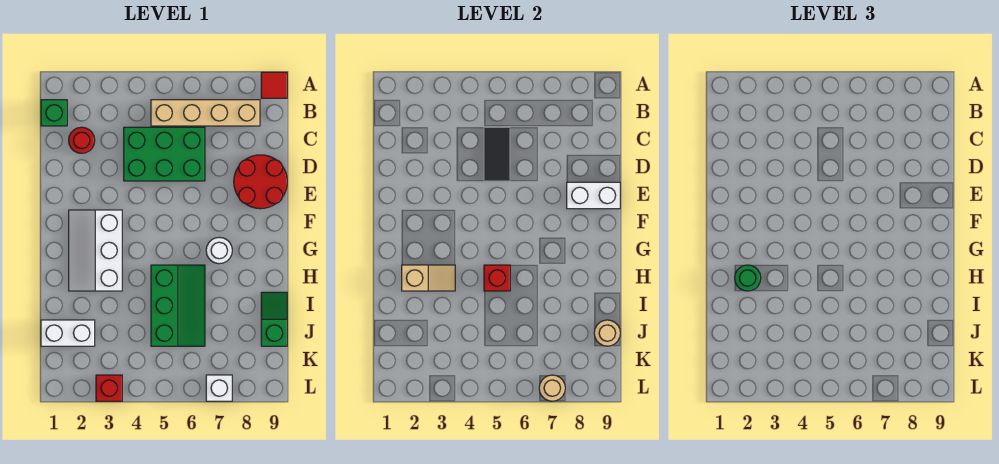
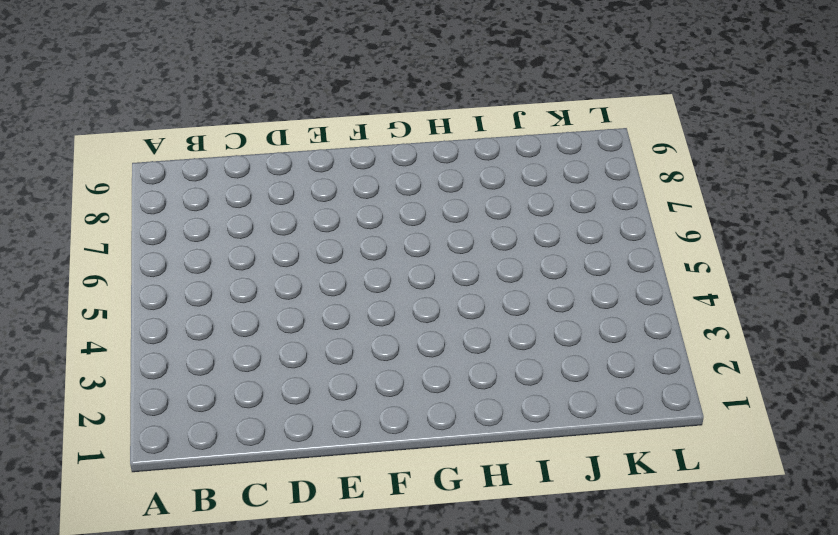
none -> red 1x1 tile [261,72,287,98]
none -> green 1x1 brick [41,100,67,126]
none -> tan 1x4 brick [151,100,260,126]

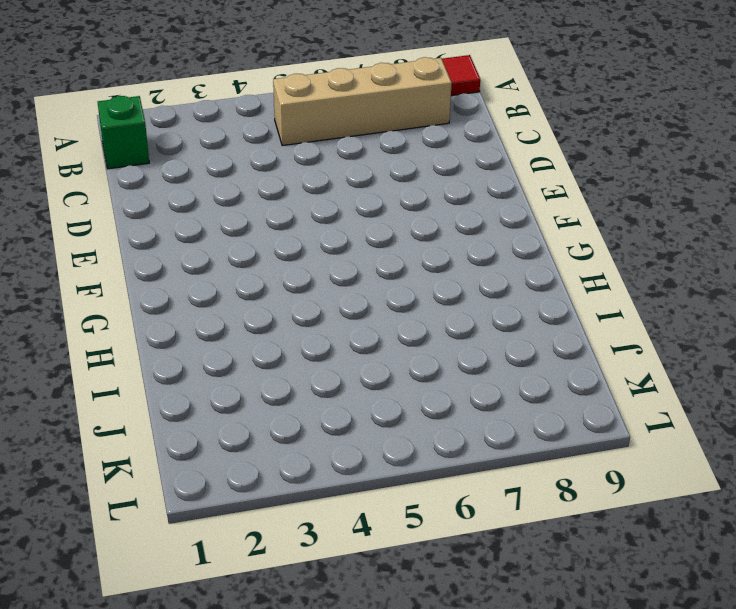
none -> red 1x1 round brick [69,127,95,153]
none -> green 2x3 brick [124,127,205,181]
none -> red 2x2 round brick [234,155,287,209]

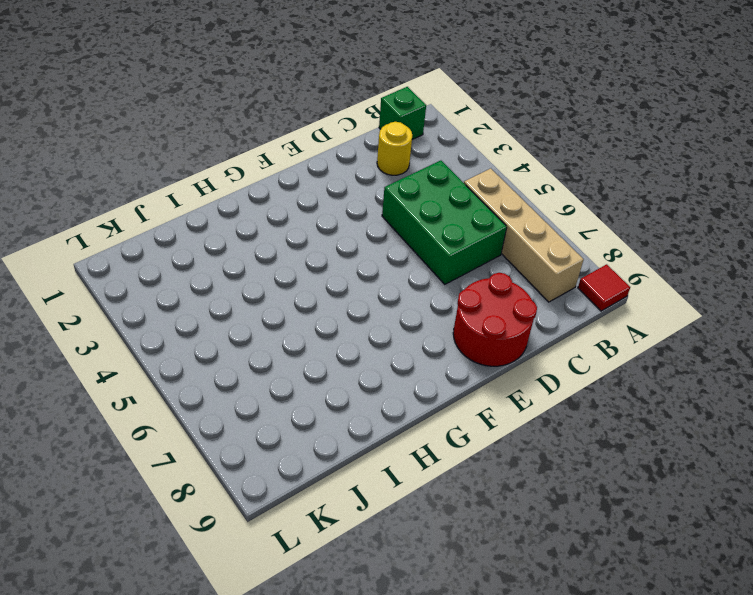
yellow 1x1 round brick [377,122,412,175] -> red 1x1 round brick [69,127,95,153]
none -> white 2x3 slope [69,210,122,291]
none -> white 1x1 round brick [206,237,232,264]
none -> green 2x3 slope [151,265,205,346]

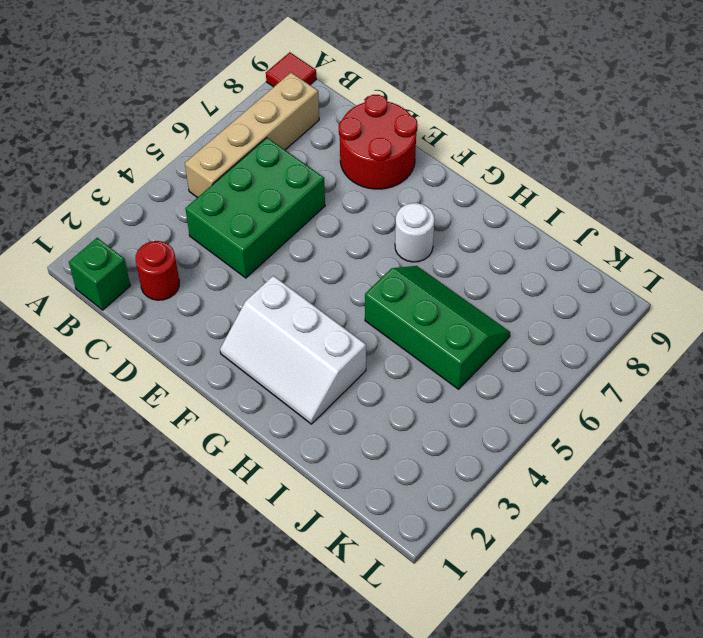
none -> green 1x2 slope [261,292,287,346]
none -> white 1x2 brick [41,320,95,346]
none -> red 1x1 brick [96,375,122,401]

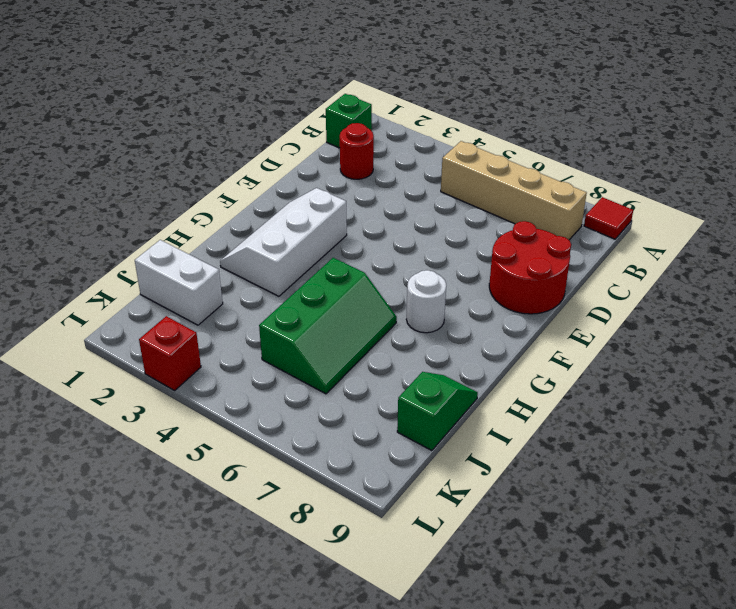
none -> green 2x3 brick [124,127,205,181]
none -> white 1x1 brick [206,375,232,401]
none -> black 1x2 tile [484,127,510,181]

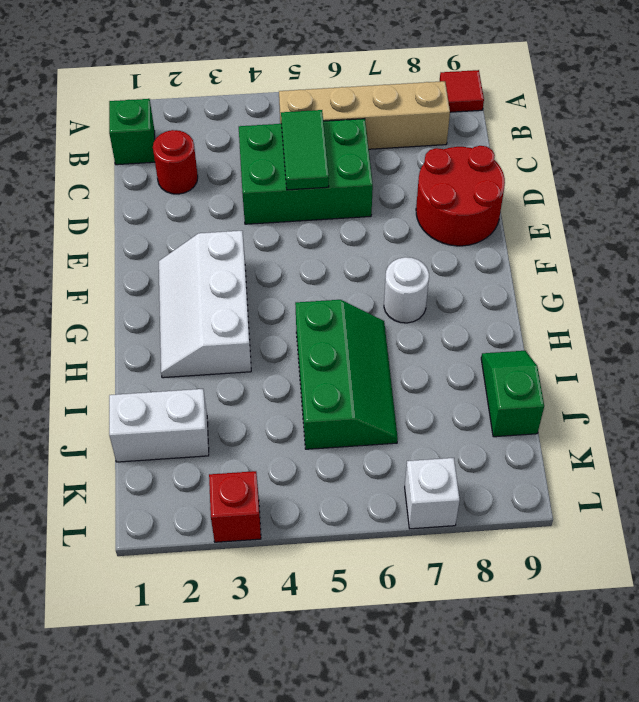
green 1x2 tile [281,110,329,190] -> black 1x2 tile [484,127,510,181]
none -> white 1x2 brick [567,182,620,209]
none -> tan 1x2 slope [402,265,455,291]
none -> red 1x1 brick [484,265,510,291]

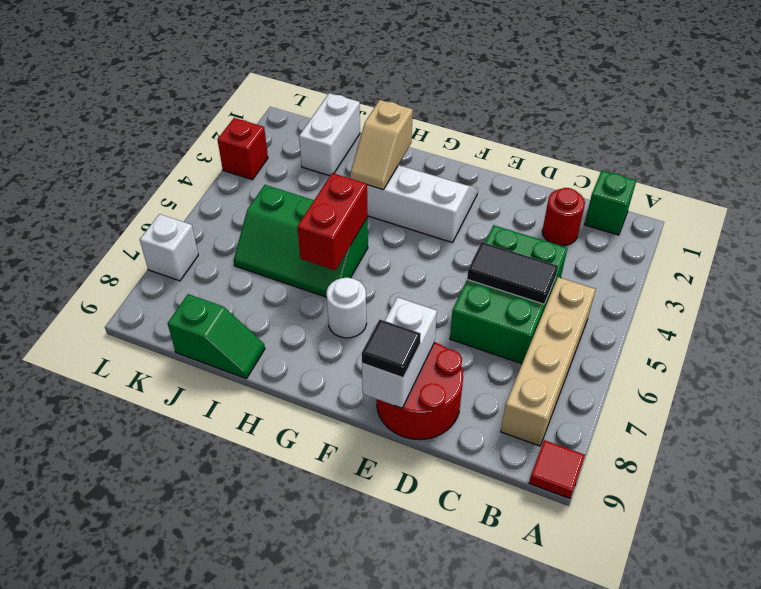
black 1x1 tile [362,320,421,378] -> none
red 1x2 brick [297,173,368,270] -> red 1x1 brick [484,265,510,291]
none -> tan 1x1 round brick [594,320,620,346]
none -> tan 1x1 round brick [539,375,565,401]
none -> green 1x1 round brick [735,265,761,291]

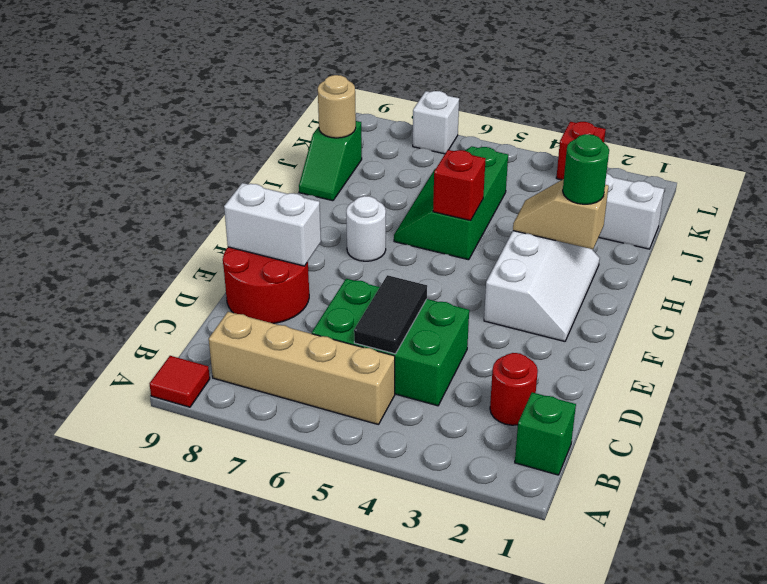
none -> tan 1x1 round brick [539,375,565,401]

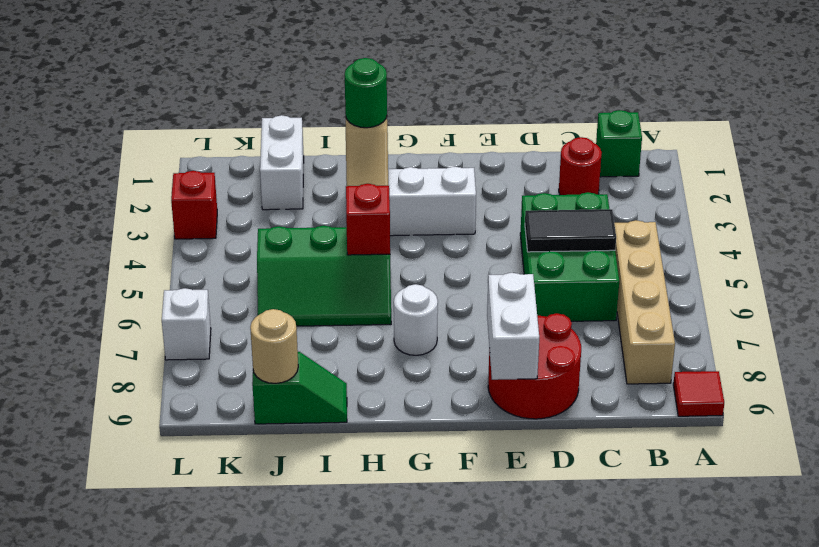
none -> tan 1x1 round brick [539,375,565,401]

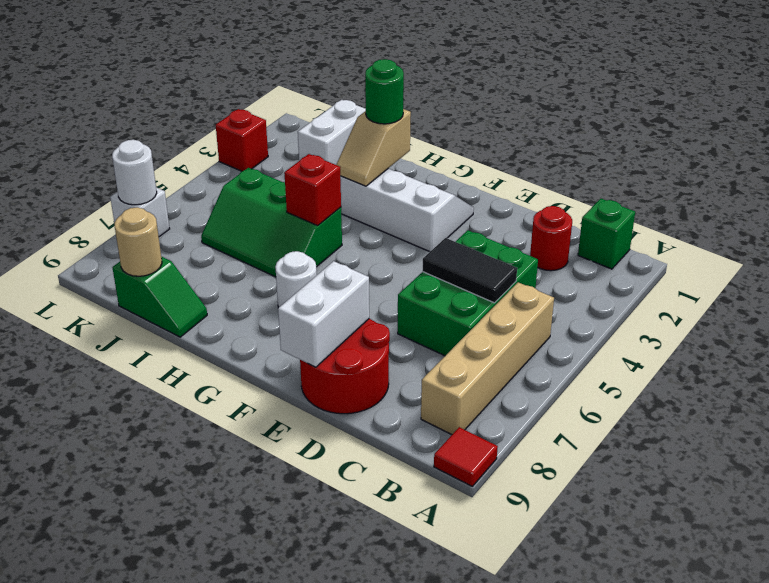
white 1x1 round brick [112,140,157,205] -> tan 1x1 round brick [539,375,565,401]

